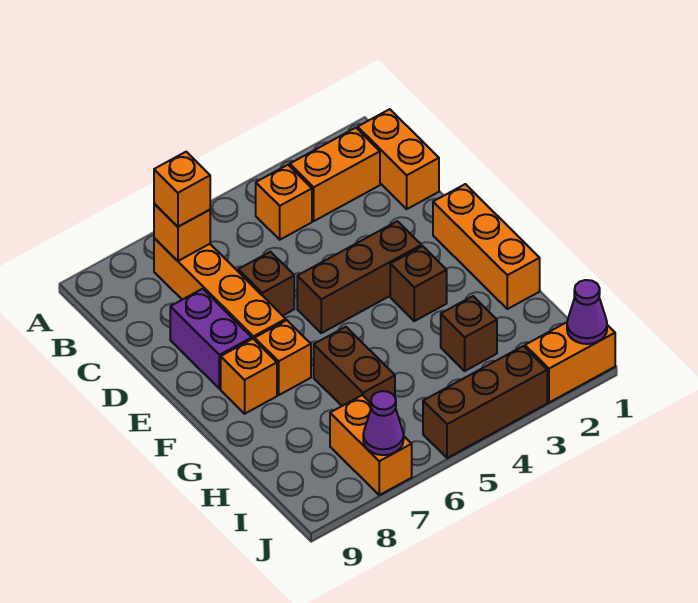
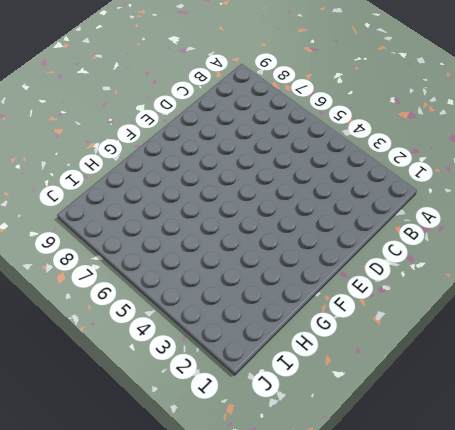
none -> orange 1x2 brick [358,109,439,209]
none -> orange 1x2 brick [290,128,380,221]
none -> orange 1x1 brick [256,165,312,240]

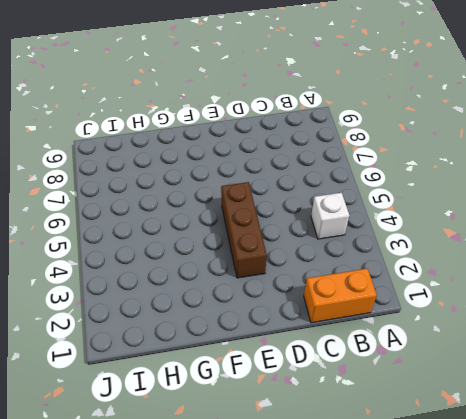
white 1x1 brick [311,193,349,239] -> orange 1x1 brick [256,165,312,240]
none -> orange 1x2 brick [290,128,380,221]
none -> orange 1x4 brick [154,238,286,340]
none -> brown 1x1 brick [238,252,294,316]

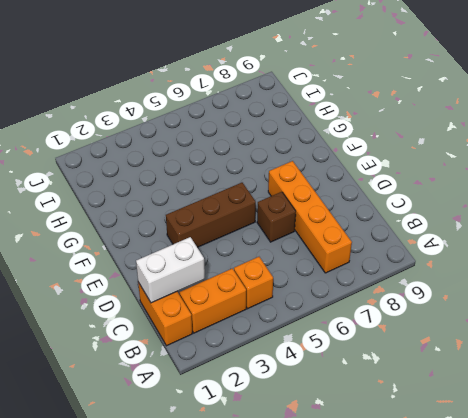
white 1x2 brick [136,237,205,303] -> none
none -> purple 1x2 brick [170,289,252,389]
none -> orange 1x3 brick [433,184,540,309]
none -> brown 1x1 brick [390,246,447,321]

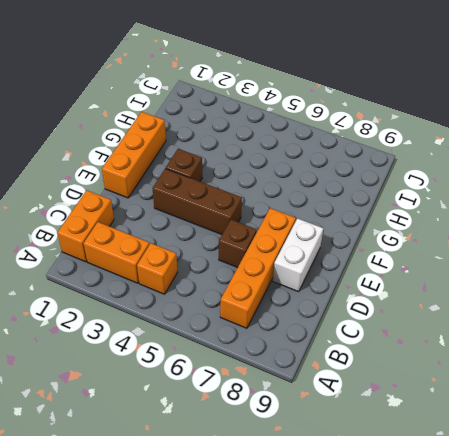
white 1x2 brick [273,218,323,292] -> purple 1x2 brick [170,289,252,389]
none -> orange 1x1 brick [255,320,311,395]
none -> orange 1x1 brick [221,339,277,414]
none -> brown 1x2 brick [314,327,395,406]

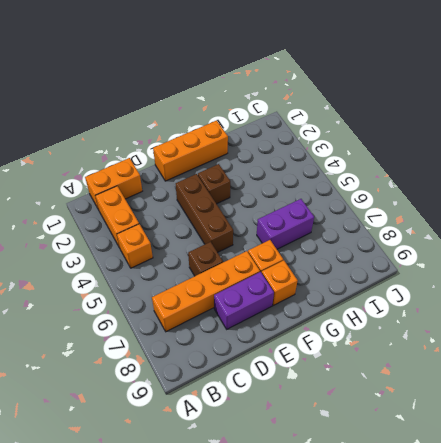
purple 1x2 brick [257,199,314,249] -> brown 1x2 brick [314,327,395,406]
none -> brown 1x1 brick [441,296,497,371]
none -> orange 1x2 brick [330,395,412,495]
none -> orange 1x2 brick [525,322,615,402]

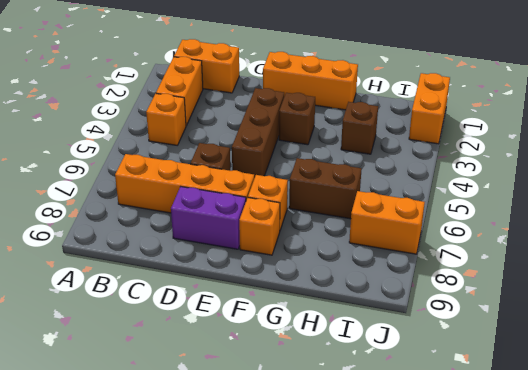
none -> brown 1x3 brick [423,346,547,458]
none -> orange 1x1 brick [154,204,210,261]
none -> purple 1x1 cone [567,280,607,344]

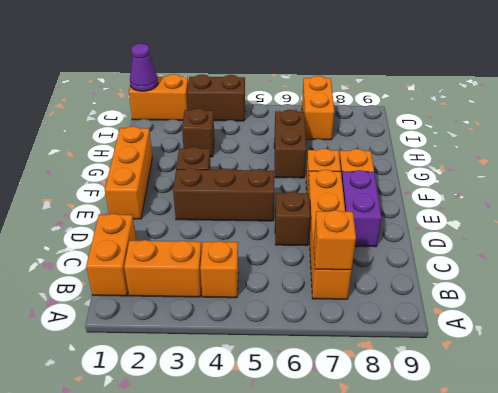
brown 1x2 brick [187,75,245,121] -> brown 1x3 brick [423,346,547,458]
none -> purple 1x1 cone [363,391,404,455]
none -> orange 1x1 brick [154,152,210,227]

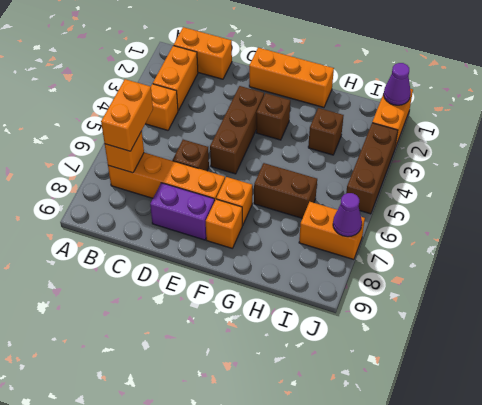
orange 1x2 brick [101,79,153,151] -> orange 1x1 brick [154,152,210,227]

